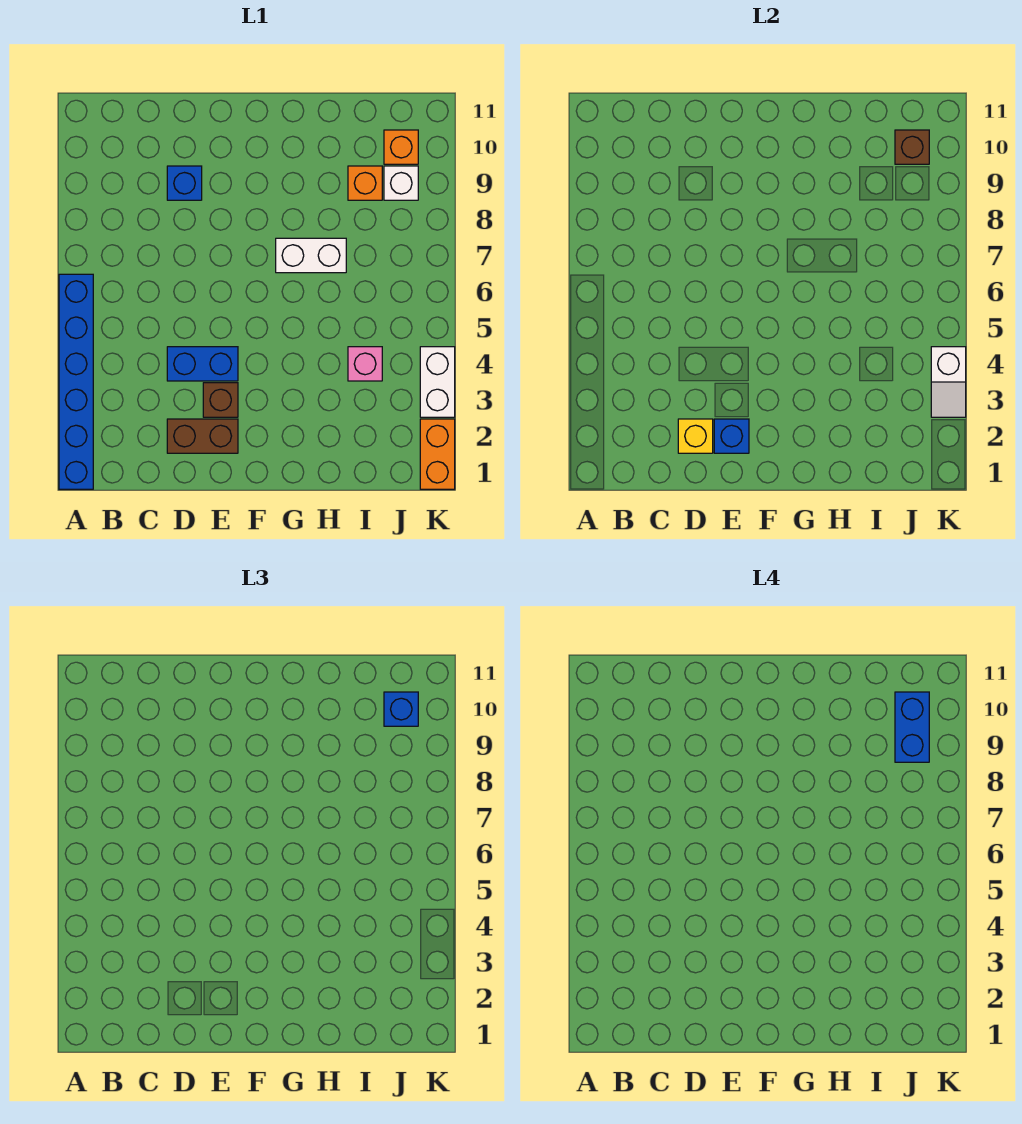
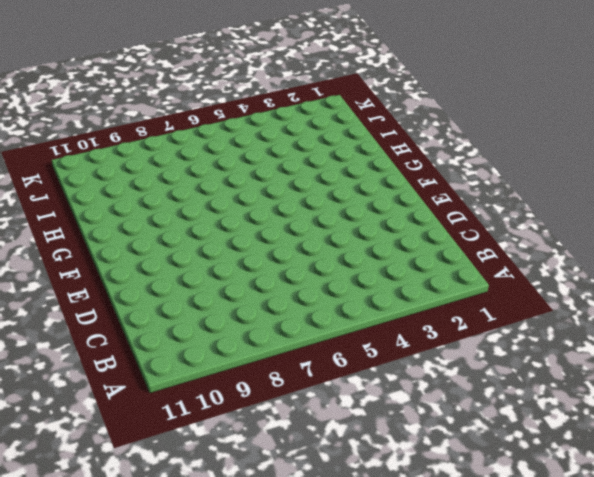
none -> blue 1x6 brick [59,274,93,489]
none -> brown 1x2 brick [167,419,238,453]
none -> blue 1x2 brick [167,347,238,381]

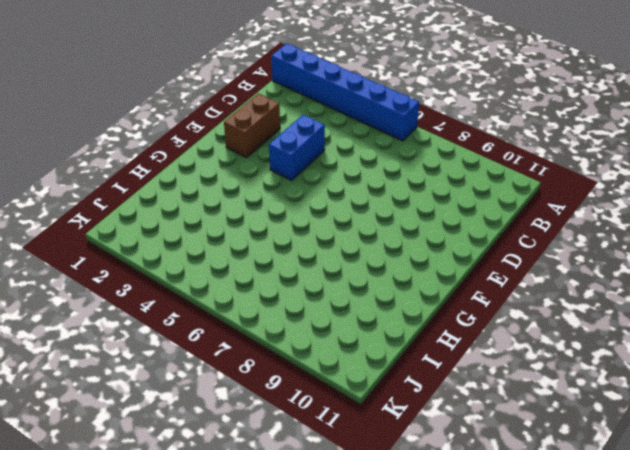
none -> blue 1x1 brick [167,166,202,200]
none -> brown 1x1 brick [203,383,238,417]
none -> white 1x2 brick [276,238,346,273]

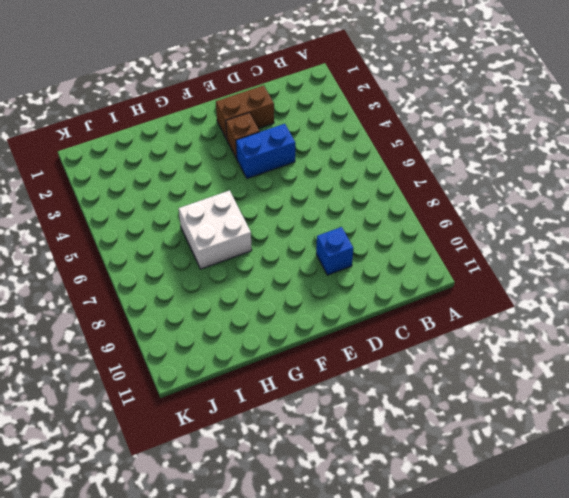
white 2x2 brick [179,190,252,269] -> white 1x2 brick [276,238,346,273]
none -> blue 1x6 brick [59,274,93,489]
none -> pink 1x1 brick [348,347,382,381]
none -> orange 1x1 brick [348,166,382,200]

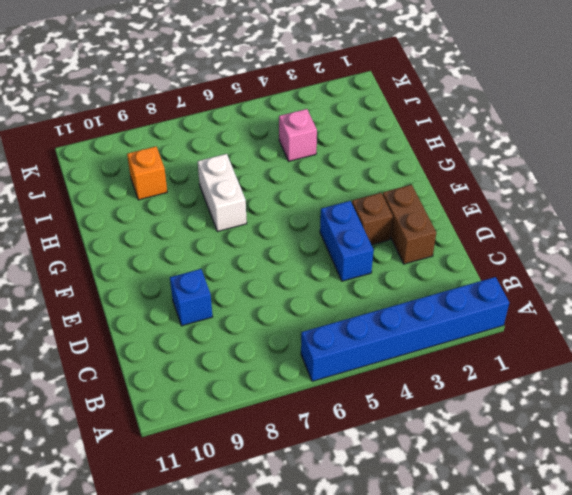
none -> white 1x1 brick [384,166,418,200]
none -> orange 1x1 brick [384,130,418,164]
none -> orange 1x2 brick [420,419,455,489]

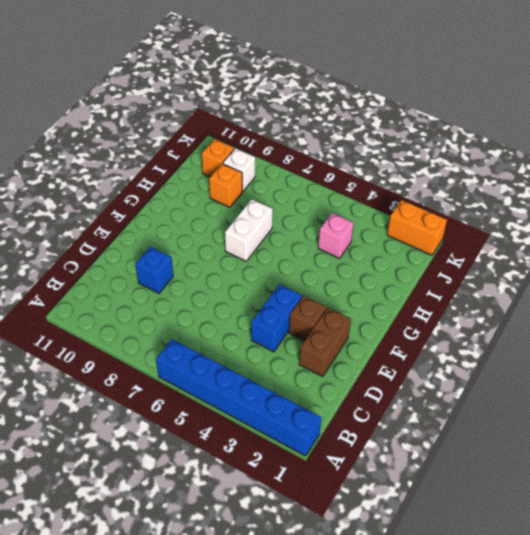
none -> white 1x2 brick [420,347,455,417]
none -> yellow 1x1 brick [678,419,713,453]
none -> blue 1x1 brick [714,419,749,453]

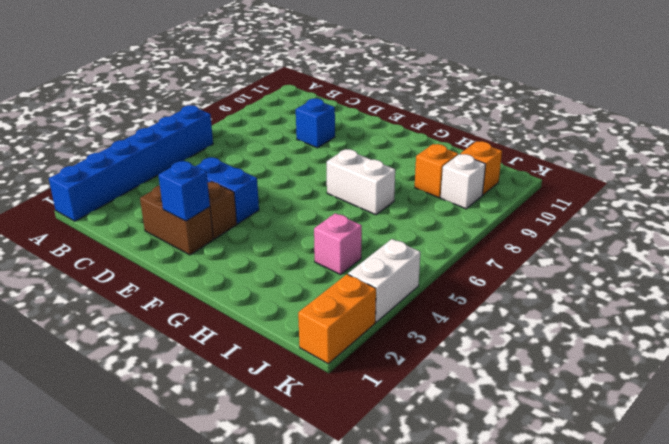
none -> yellow 1x1 brick [678,419,713,453]
none -> brown 1x1 brick [895,130,929,164]
none -> white 1x2 slope [931,347,966,417]

